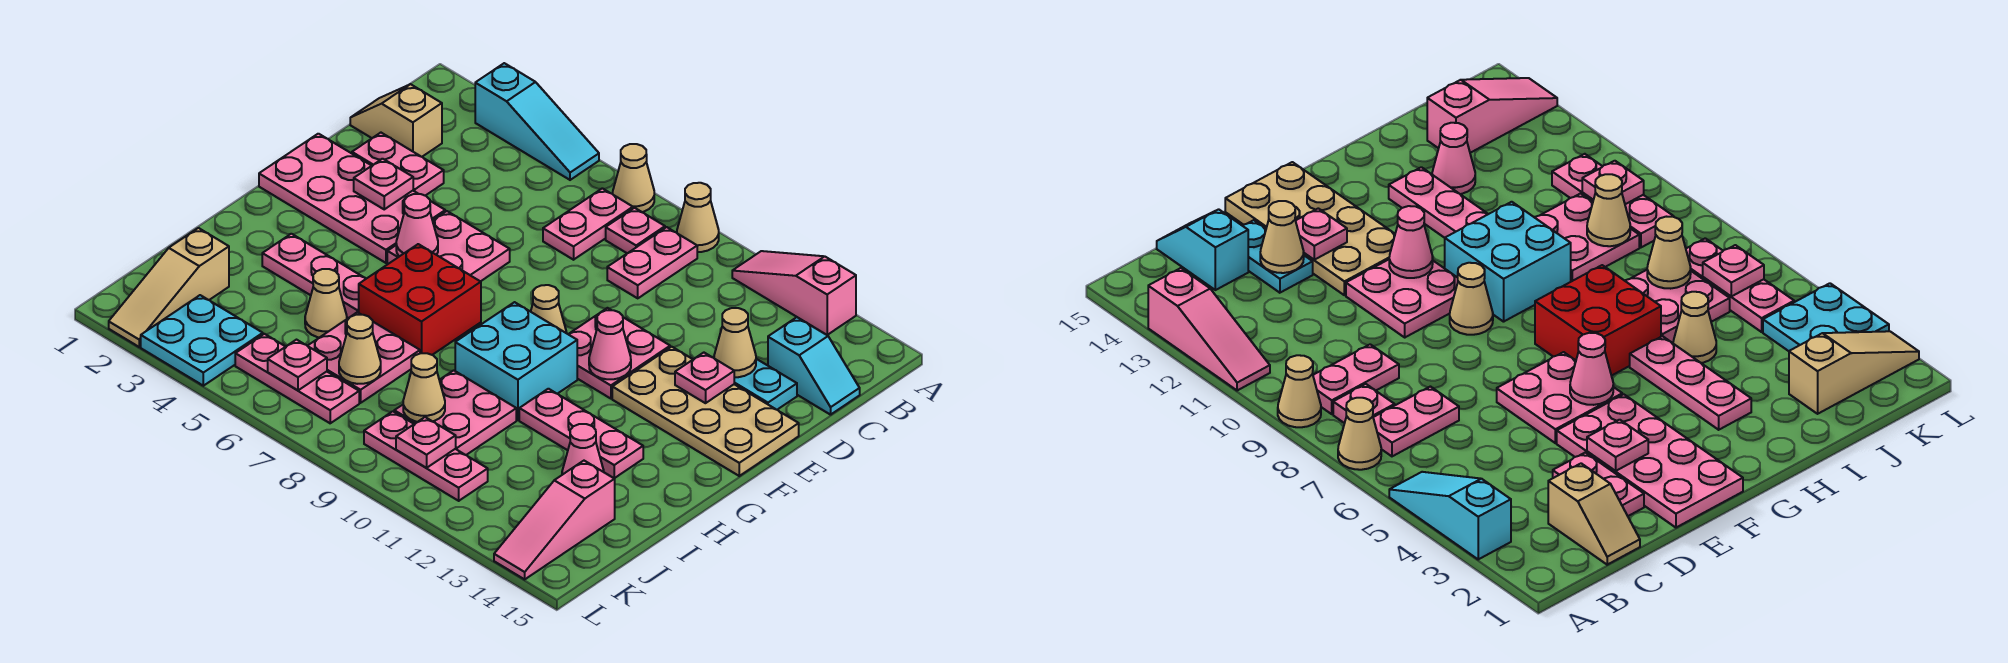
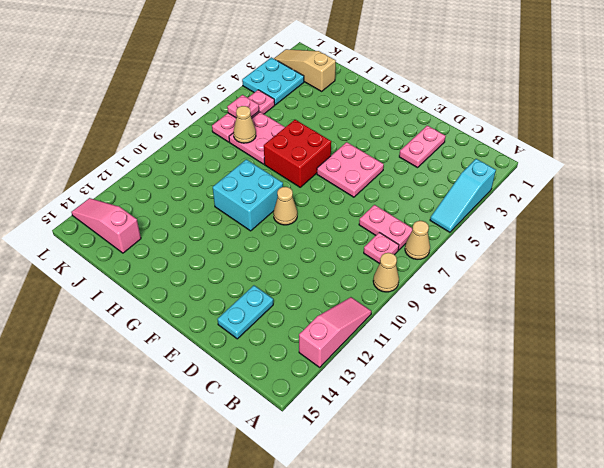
none -> pink 1x2 plate [607,227,697,298]
none -> tan 1x2 slope [350,84,442,157]
none -> cyan 1x2 slope [768,317,860,415]
none -> pink 2x4 plate [259,134,445,263]

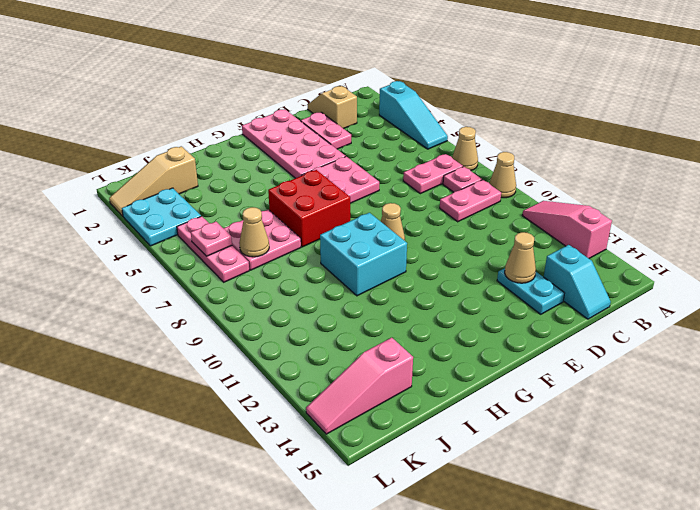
none -> pink 2x2 plate [568,308,670,399]
none -> tan 2x4 plate [612,347,799,476]
none -> pink 1x3 plate [262,234,366,318]
none -> pink 1x3 plate [519,389,643,478]

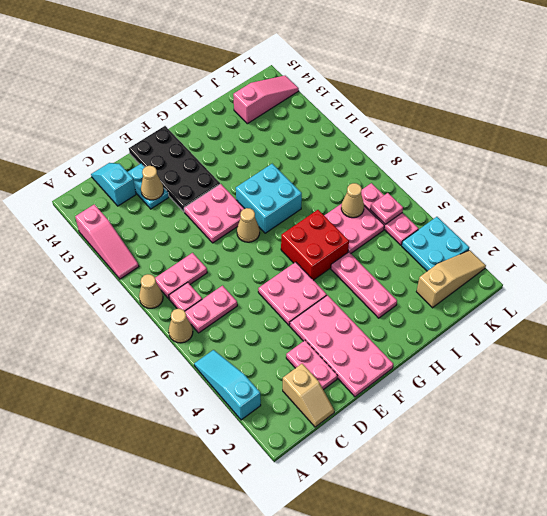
black 2x4 plate [129,126,220,212] -> tan 2x4 plate [612,347,799,476]
none -> pink 1x3 plate [519,389,643,478]
none -> tan 1x1 cone [305,269,347,338]
none -> pink 2x2 plate [394,370,516,455]
none -> pink 1x1 cone [562,424,604,475]

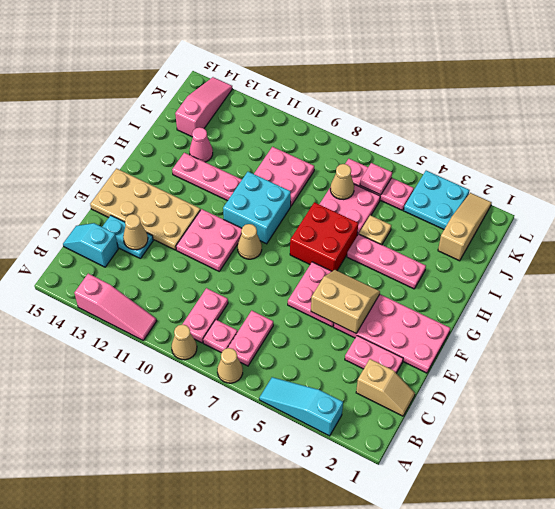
tan 2x2 slope [311,270,380,333] -> pink 1x1 cone [396,194,438,256]
tan 1x1 plate [359,215,391,245] -> tan 1x1 cone [305,269,347,338]
none -> pink 1x3 plate [364,411,488,501]
none -> pink 1x1 plate [354,159,413,209]
none -> pink 1x1 plate [675,353,734,403]
none -> pink 1x1 cone [589,310,631,379]

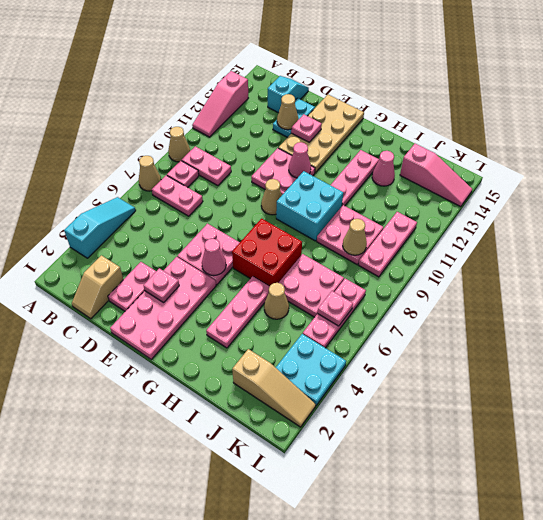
none -> tan 1x1 cone [339,315,381,384]
none -> pink 1x1 plate [396,417,456,468]

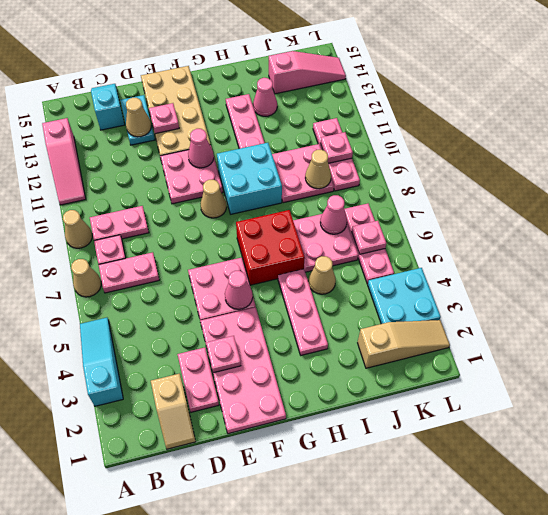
pink 1x1 cone [320,195,347,234] -> tan 1x1 cone [339,315,381,384]

